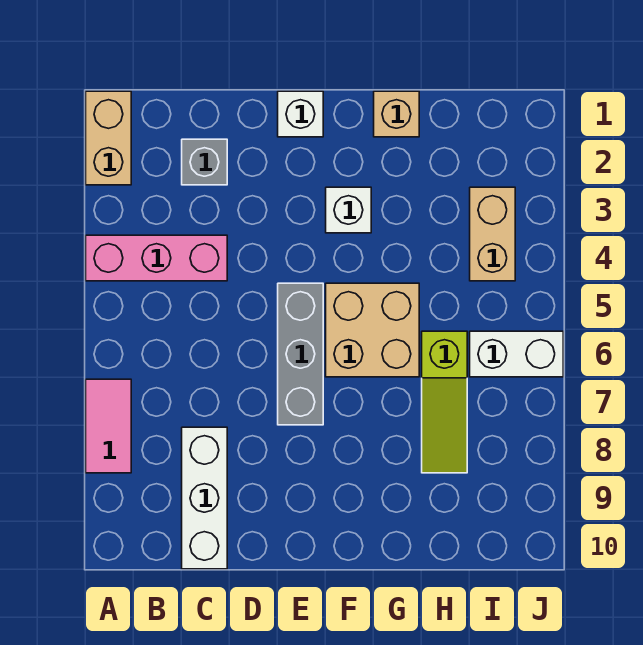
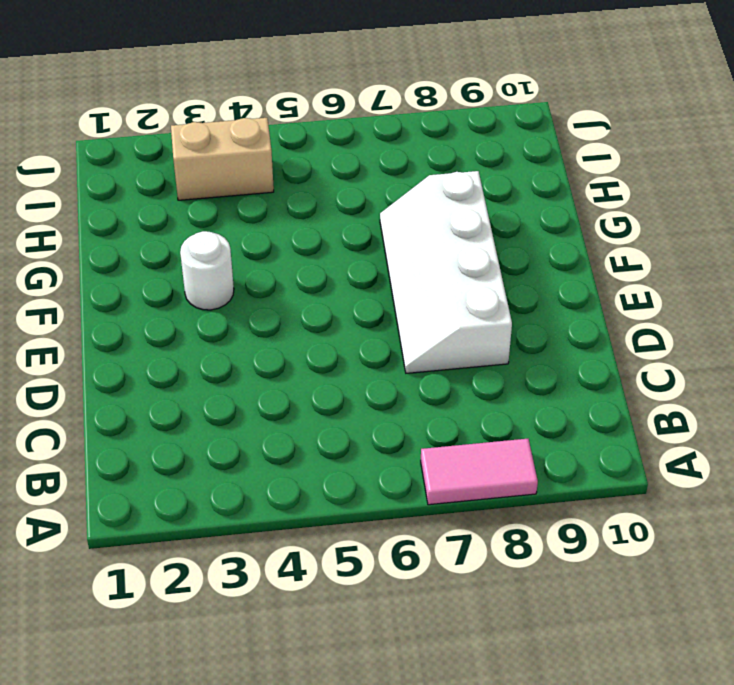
white 2x4 slope [380,171,512,373] -> grey 1x3 brick [278,283,323,425]
white 1x1 round brick [180,231,234,310] -> white 1x1 brick [326,187,371,233]
none -> tan 1x2 brick [86,91,131,185]
none -> pink 1x3 brick [86,235,227,281]
none -> grey 1x1 brick [182,139,227,185]

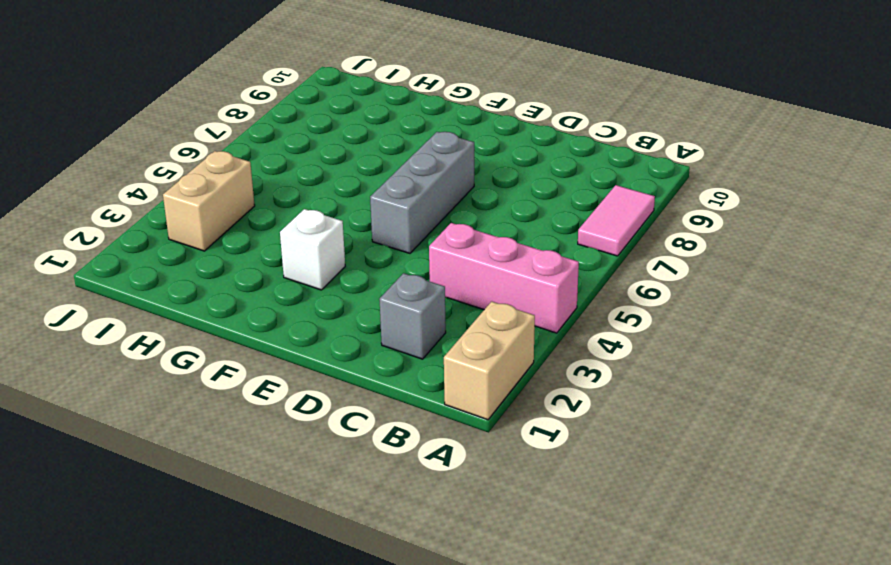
none -> white 1x3 brick [182,427,227,569]
none -> white 1x1 brick [278,91,323,137]
none -> tan 2x2 brick [326,283,419,377]

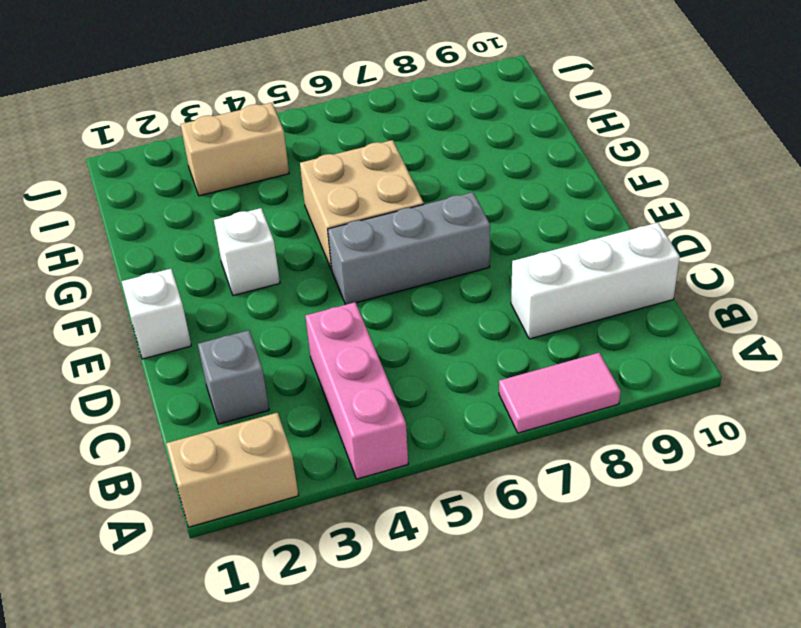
none -> tan 1x1 brick [374,91,419,137]
none -> lime 1x3 slope [422,331,467,473]
none -> white 1x2 brick [470,331,563,377]

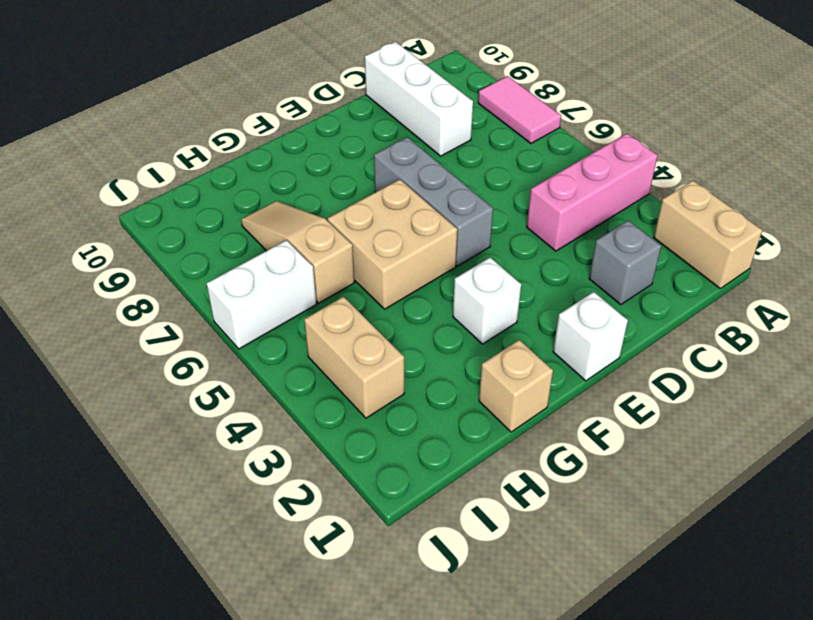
tan 1x3 slope [241,201,354,303] -> lime 1x3 slope [422,331,467,473]

